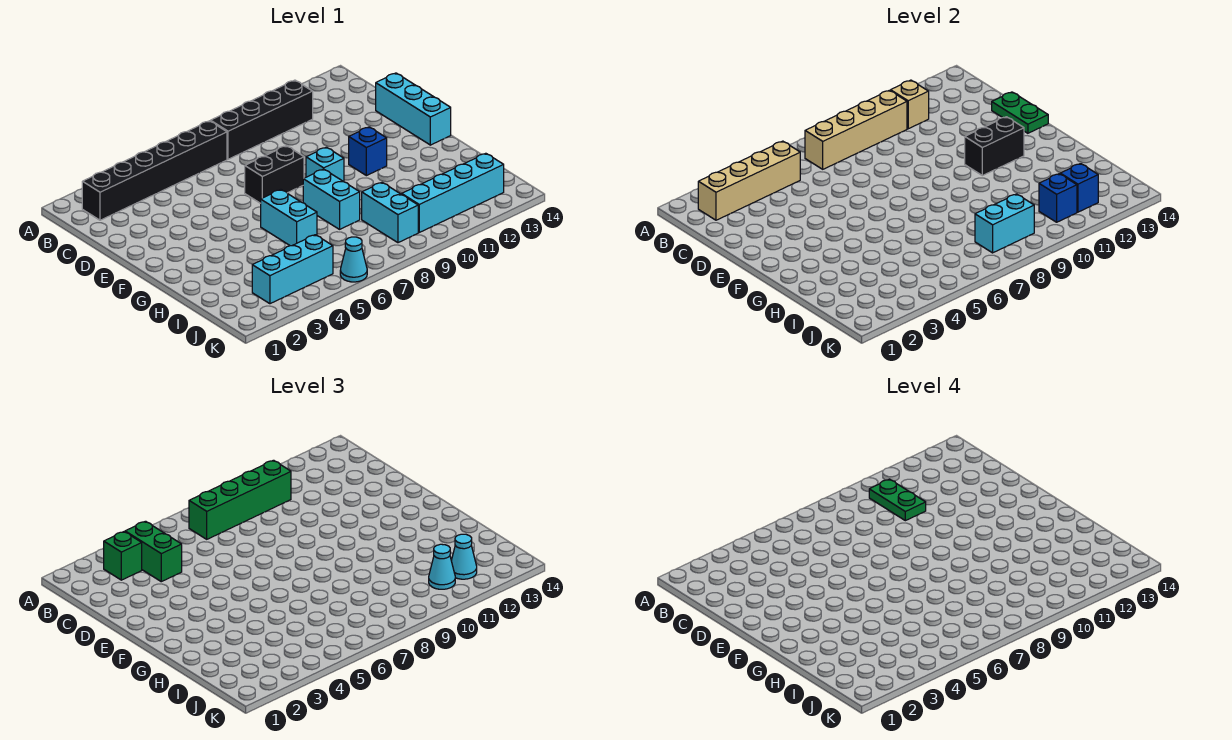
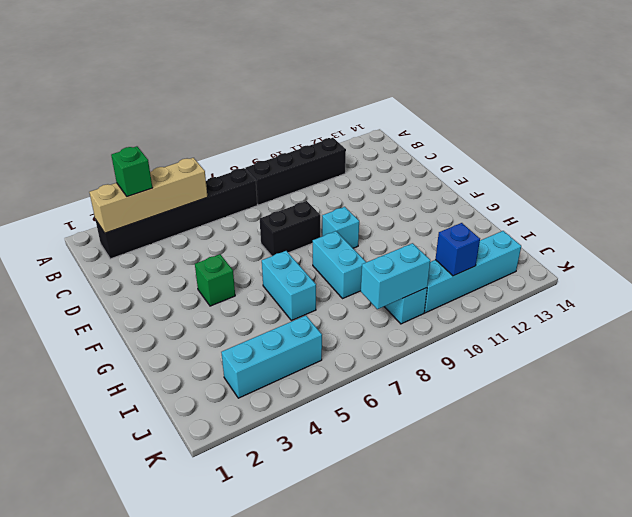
green 1x1 brick [195,254,235,306] -> none
none -> cyan 1x3 brick [376,73,451,145]
none -> blue 1x1 brick [349,127,387,176]
none -> cyan 1x1 cone [340,237,367,282]

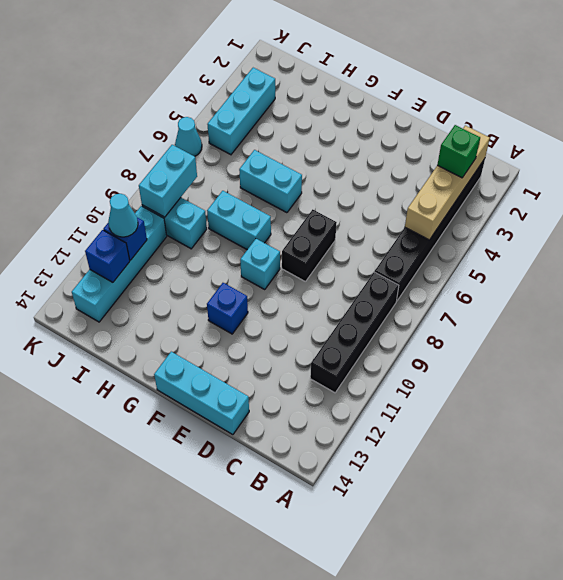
none -> tan 1x4 brick [805,90,907,169]
none -> tan 1x1 brick [891,80,929,129]
none -> green 1x2 plate [992,92,1048,133]

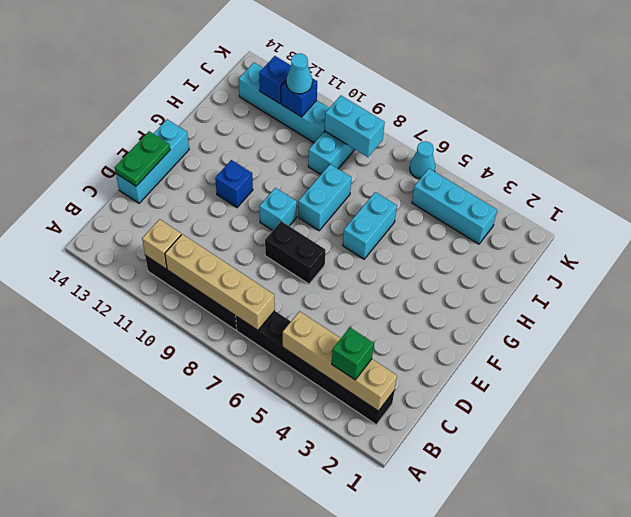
none -> black 1x2 brick [965,117,1024,176]
none -> green 1x2 brick [125,521,182,582]
none -> green 1x4 brick [189,460,291,539]

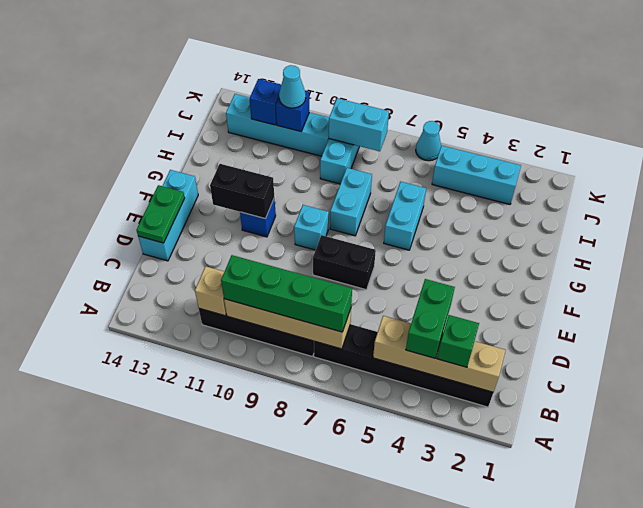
none -> cyan 1x1 cone [451,534,477,579]
none -> green 1x2 plate [869,479,926,521]

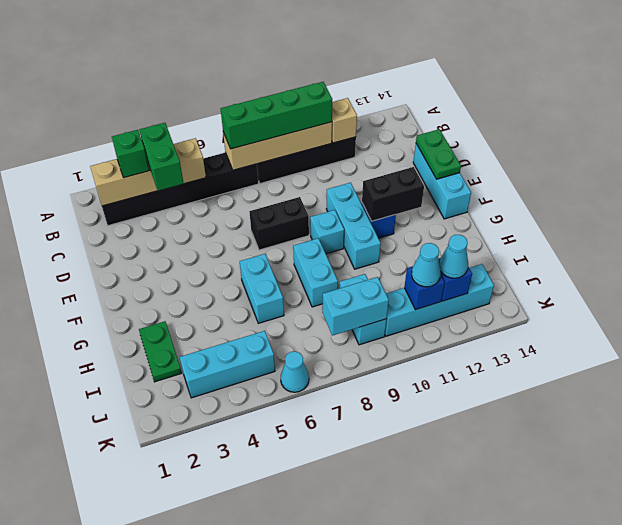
cyan 1x3 brick [327,183,381,269] -> none
green 1x2 plate [139,321,182,382] -> green 1x2 plate moved to [869,479,926,521]

